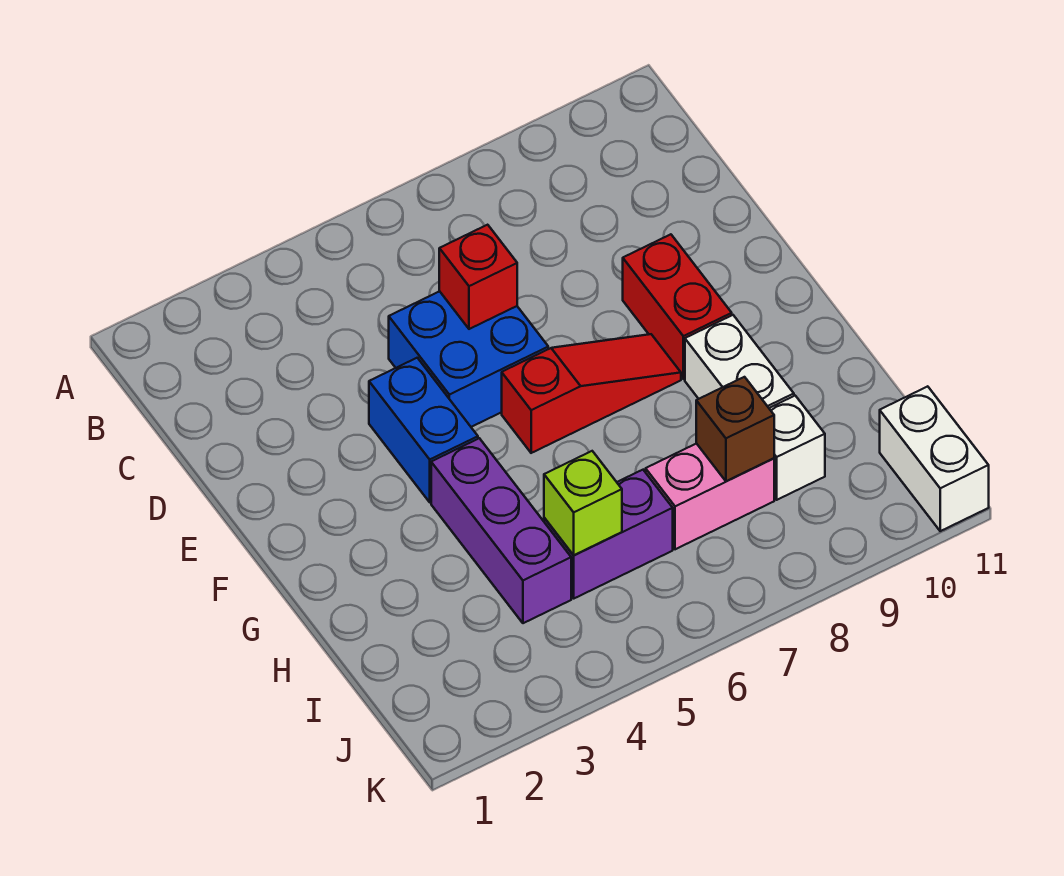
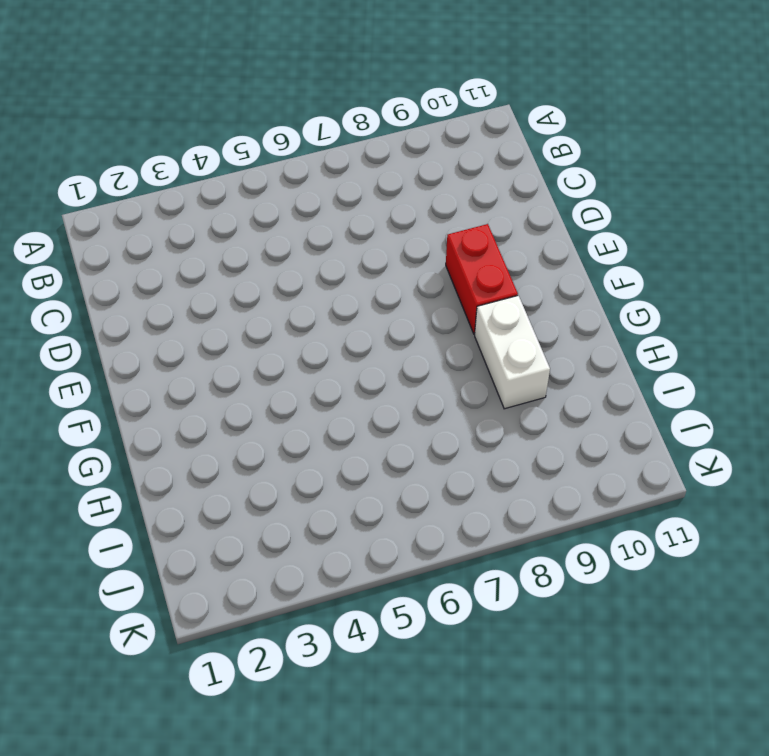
none -> blue 2x2 brick [389,291,548,427]
none -> blue 1x2 brick [369,358,478,502]
none -> red 1x3 slope [502,334,681,453]

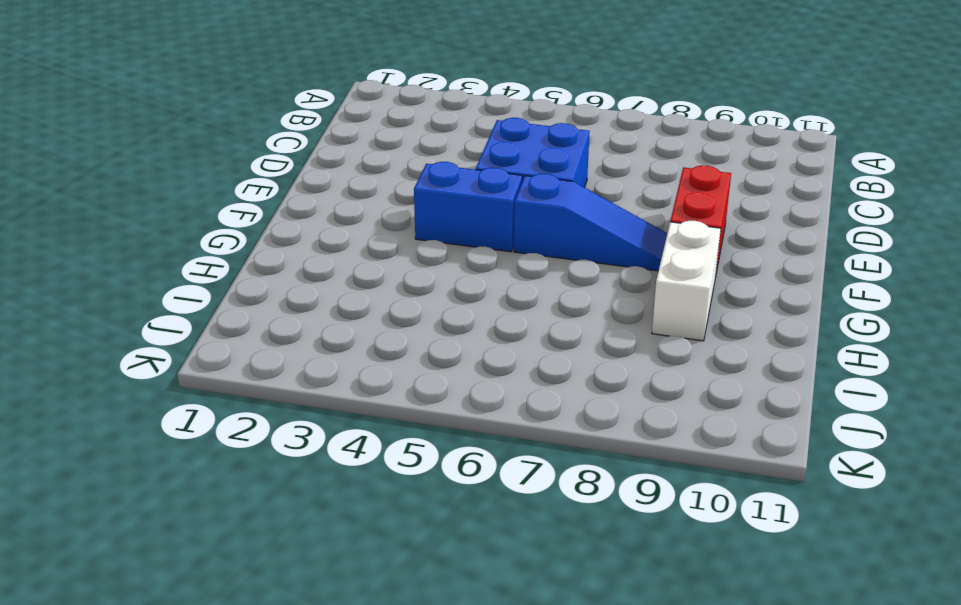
blue 1x2 brick [414,162,522,252] -> blue 1x2 brick turned to [369,358,478,502]
blue 1x3 slope [514,174,667,271] -> red 1x3 slope [502,334,681,453]
none -> purple 1x3 brick [431,438,571,623]
none -> purple 1x2 brick [544,470,673,598]
none -> pink 1x2 brick [646,443,774,549]

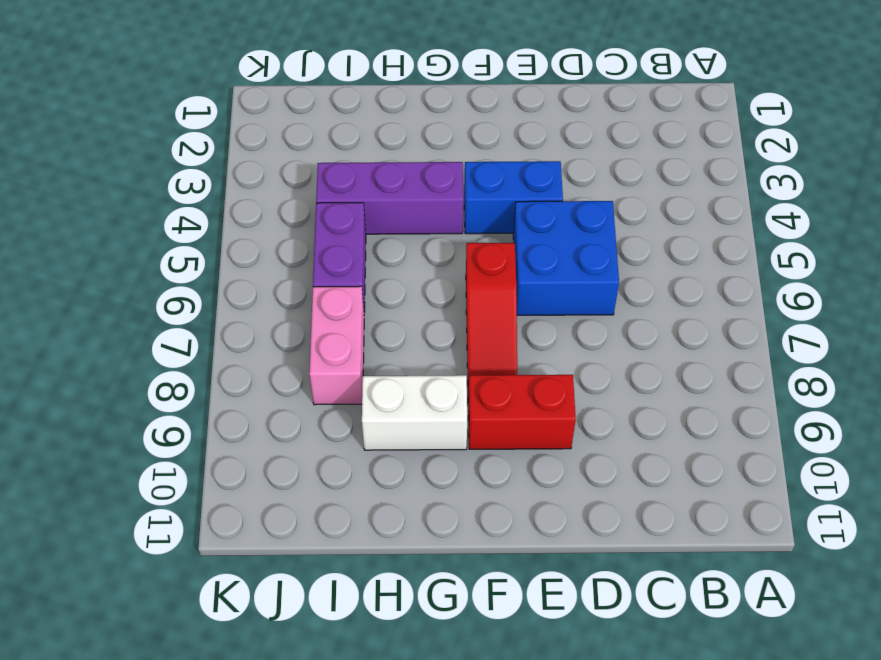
none -> white 1x1 brick [769,396,825,500]
none -> white 1x2 brick [880,386,989,531]
none -> red 1x1 brick [439,225,517,329]

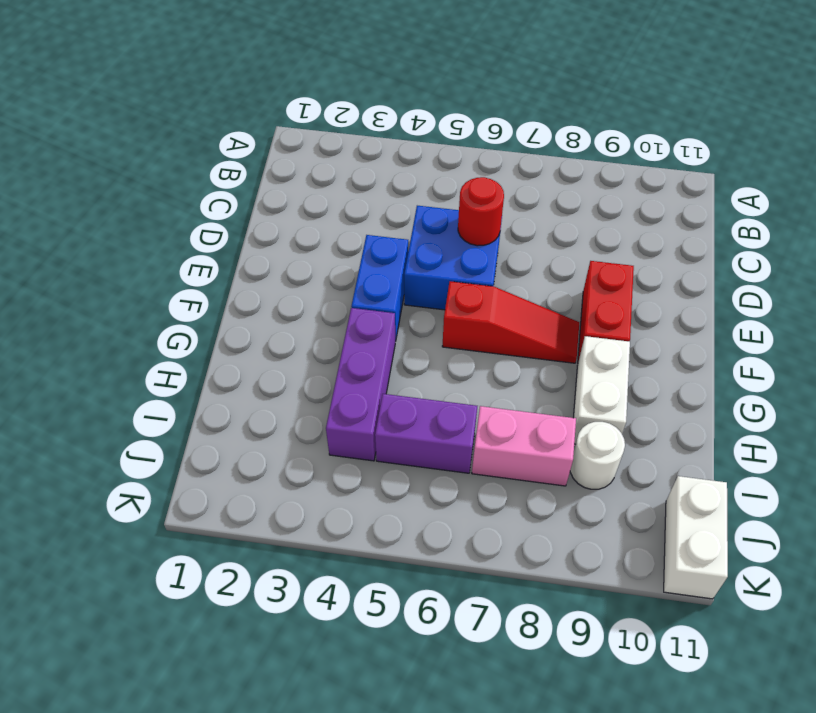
red 1x1 round brick [458,177,504,246] -> red 1x1 brick [439,225,517,329]
white 1x1 round brick [570,422,625,489] -> white 1x1 brick [769,396,825,500]
none -> lime 1x1 brick [544,451,622,555]
none -> brown 1x1 brick [696,377,774,481]

